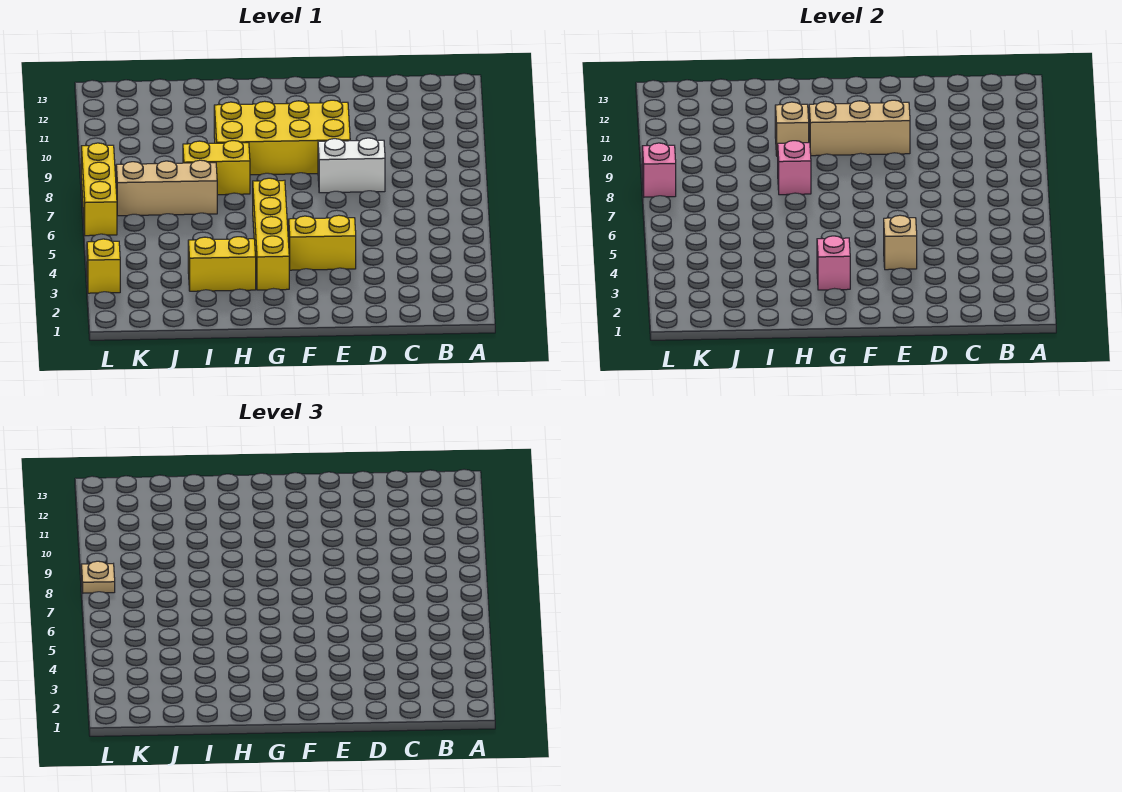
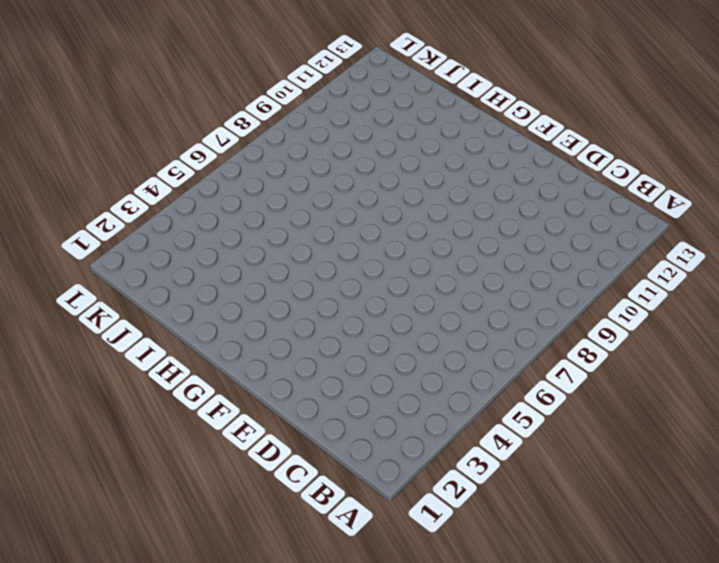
none -> white 1x2 brick [318,138,385,193]
none -> yellow 1x2 brick [289,215,356,270]
none -> yellow 2x4 brick [214,100,350,175]

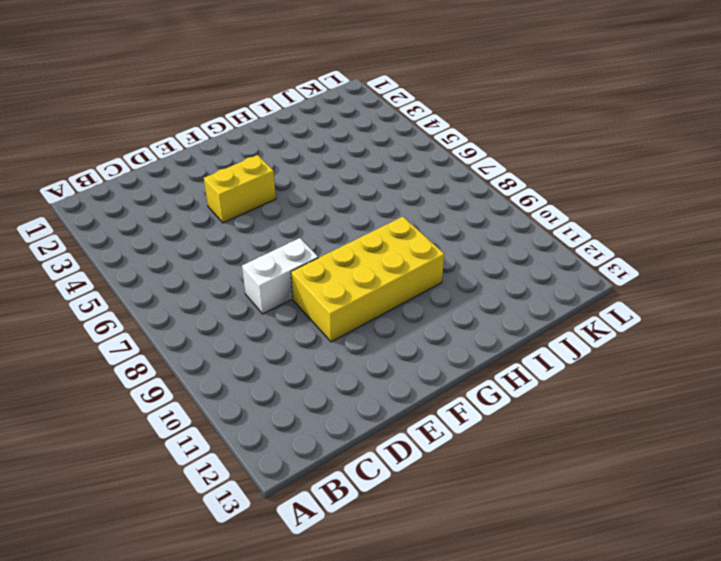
none -> yellow 1x4 brick [253,178,289,290]
none -> yellow 1x2 brick [188,237,256,291]
none -> yellow 1x2 brick [183,141,250,195]

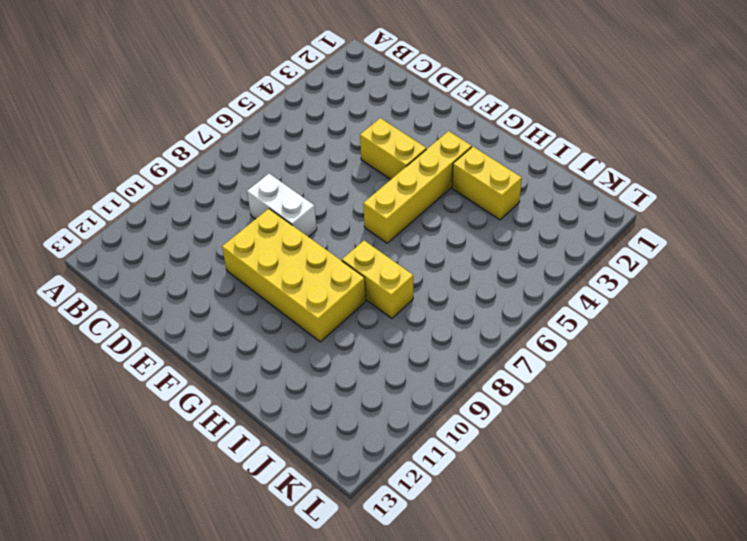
none -> tan 1x3 brick [116,160,217,216]
none -> yellow 1x1 brick [87,239,120,293]
none -> yellow 1x3 brick [81,143,117,236]

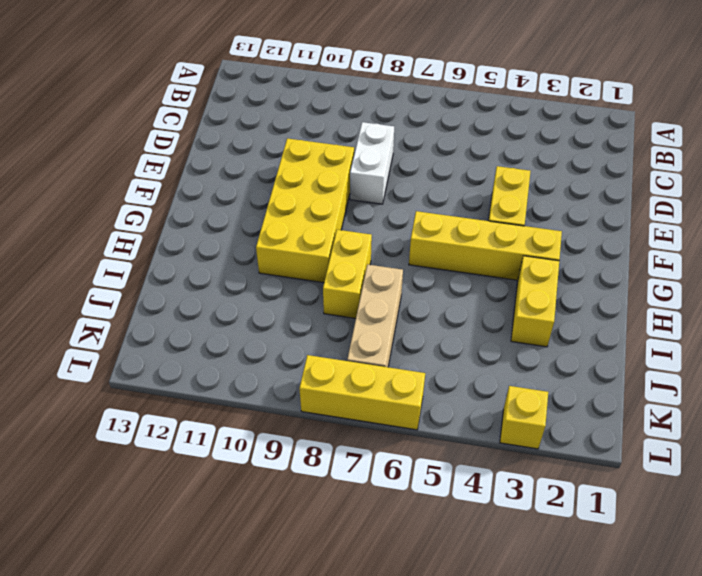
none -> tan 1x1 brick [884,215,917,270]
none -> tan 1x3 brick [809,100,910,156]
none -> pink 1x1 brick [817,236,850,290]

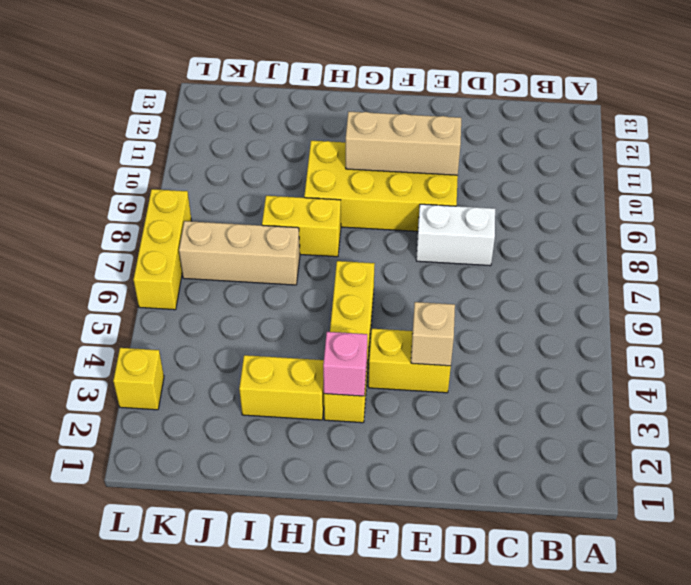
none -> pink 1x1 brick [778,141,811,195]
none -> tan 1x1 brick [775,102,809,156]
none -> pink 1x1 brick [642,143,676,197]

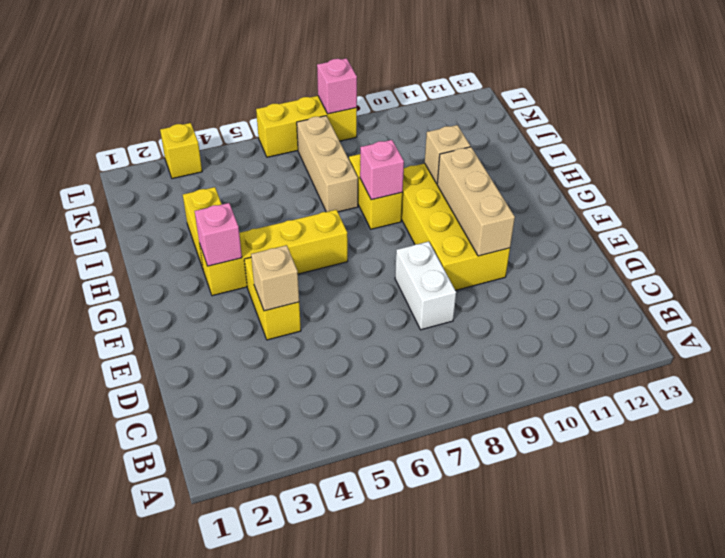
none -> tan 1x1 plate [81,561,115,593]

